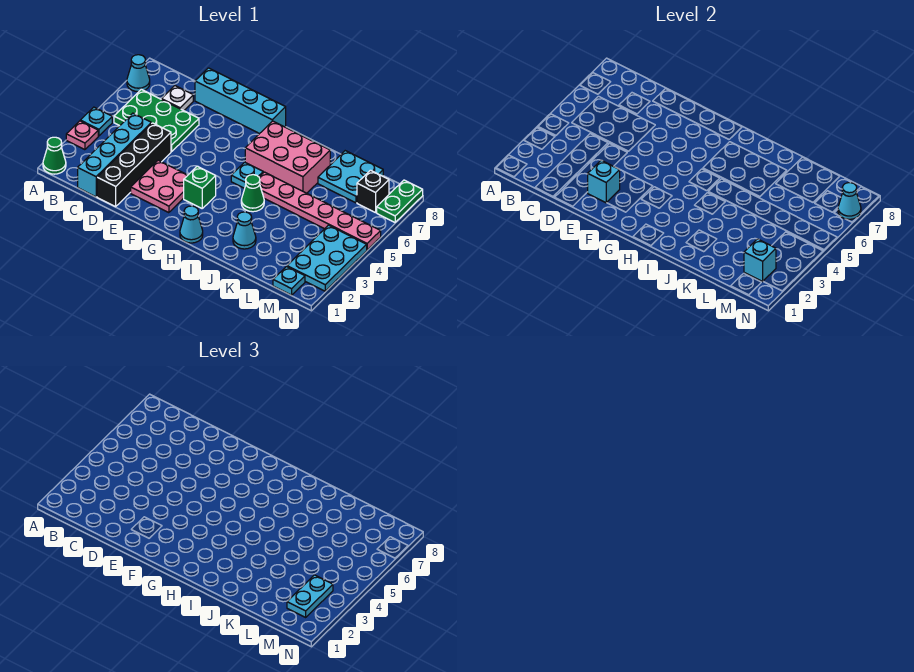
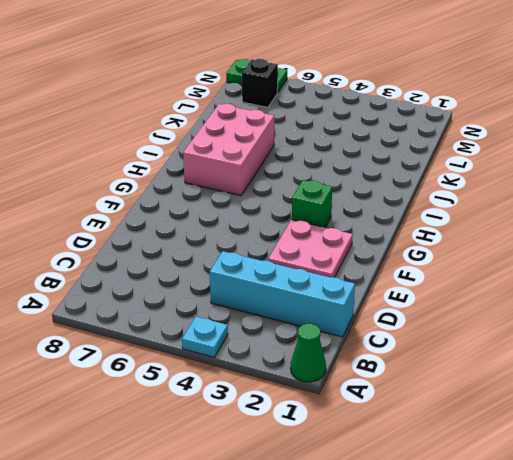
none -> pink 1x1 plate [66,121,98,150]
none -> cyan 1x1 cone [127,55,150,92]
none -> green 2x3 plate [114,89,199,152]

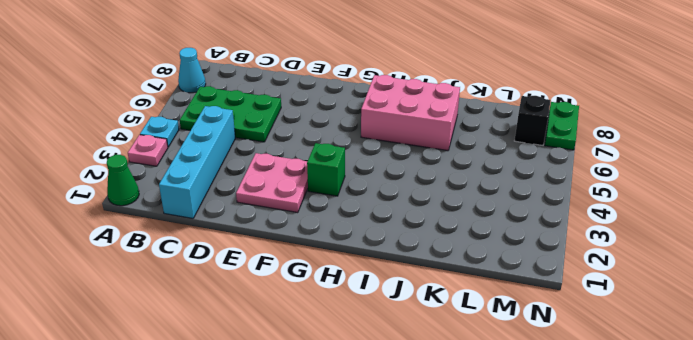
none -> white 1x1 plate [161,86,193,111]
none -> black 1x4 brick [97,123,171,207]
none -> cyan 1x4 brick [195,68,286,134]

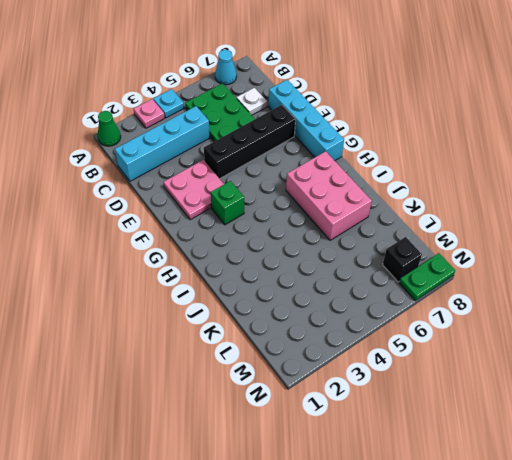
black 1x4 brick [204,105,296,179] -> black 1x4 brick moved to [97,123,171,207]
none -> cyan 1x1 cone [180,206,203,243]
none -> cyan 1x1 plate [231,162,263,188]
none -> green 1x1 cone [241,175,264,212]

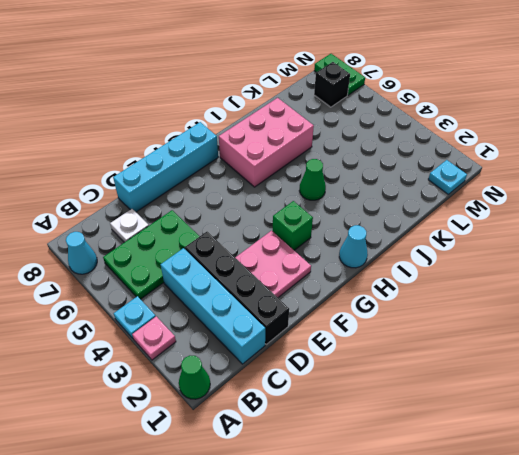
none -> cyan 1x1 plate [231,162,263,188]
none -> pink 1x6 plate [259,172,381,250]
none -> cyan 1x1 cone [233,212,256,249]

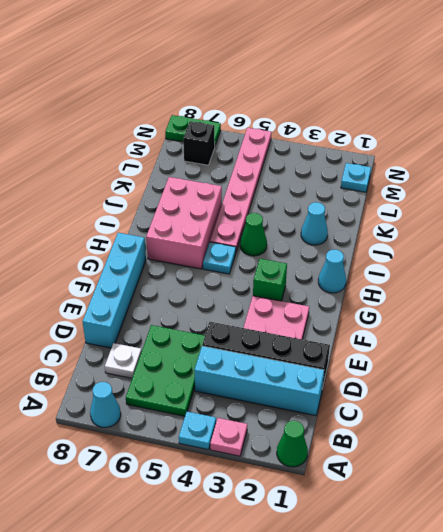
none -> cyan 2x2 plate [318,151,383,203]
none -> cyan 2x3 plate [287,225,367,291]
none -> cyan 1x1 brick [588,160,620,203]

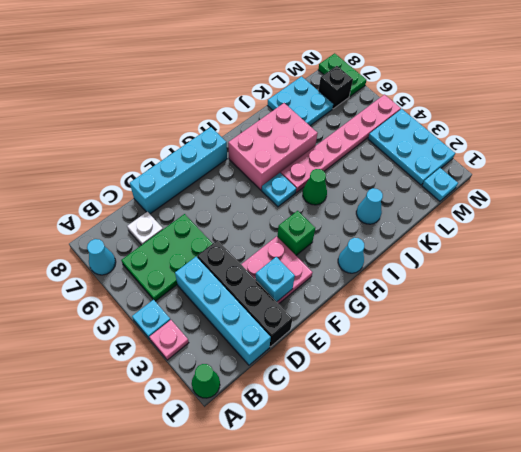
none -> cyan 1x1 brick [744,239,776,281]
none -> cyan 1x1 cone [838,183,861,219]
none -> cyan 1x2 plate [287,575,333,617]

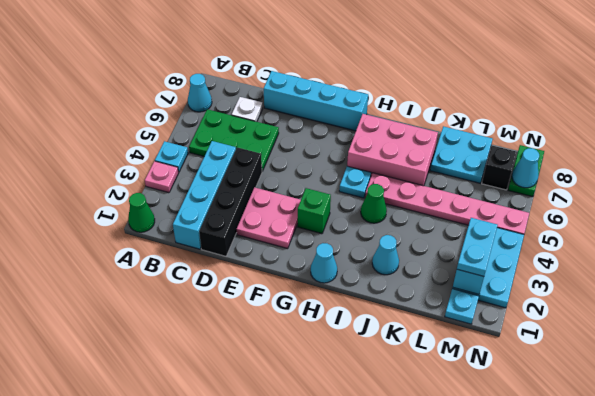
none -> cyan 1x1 brick [588,160,620,203]

